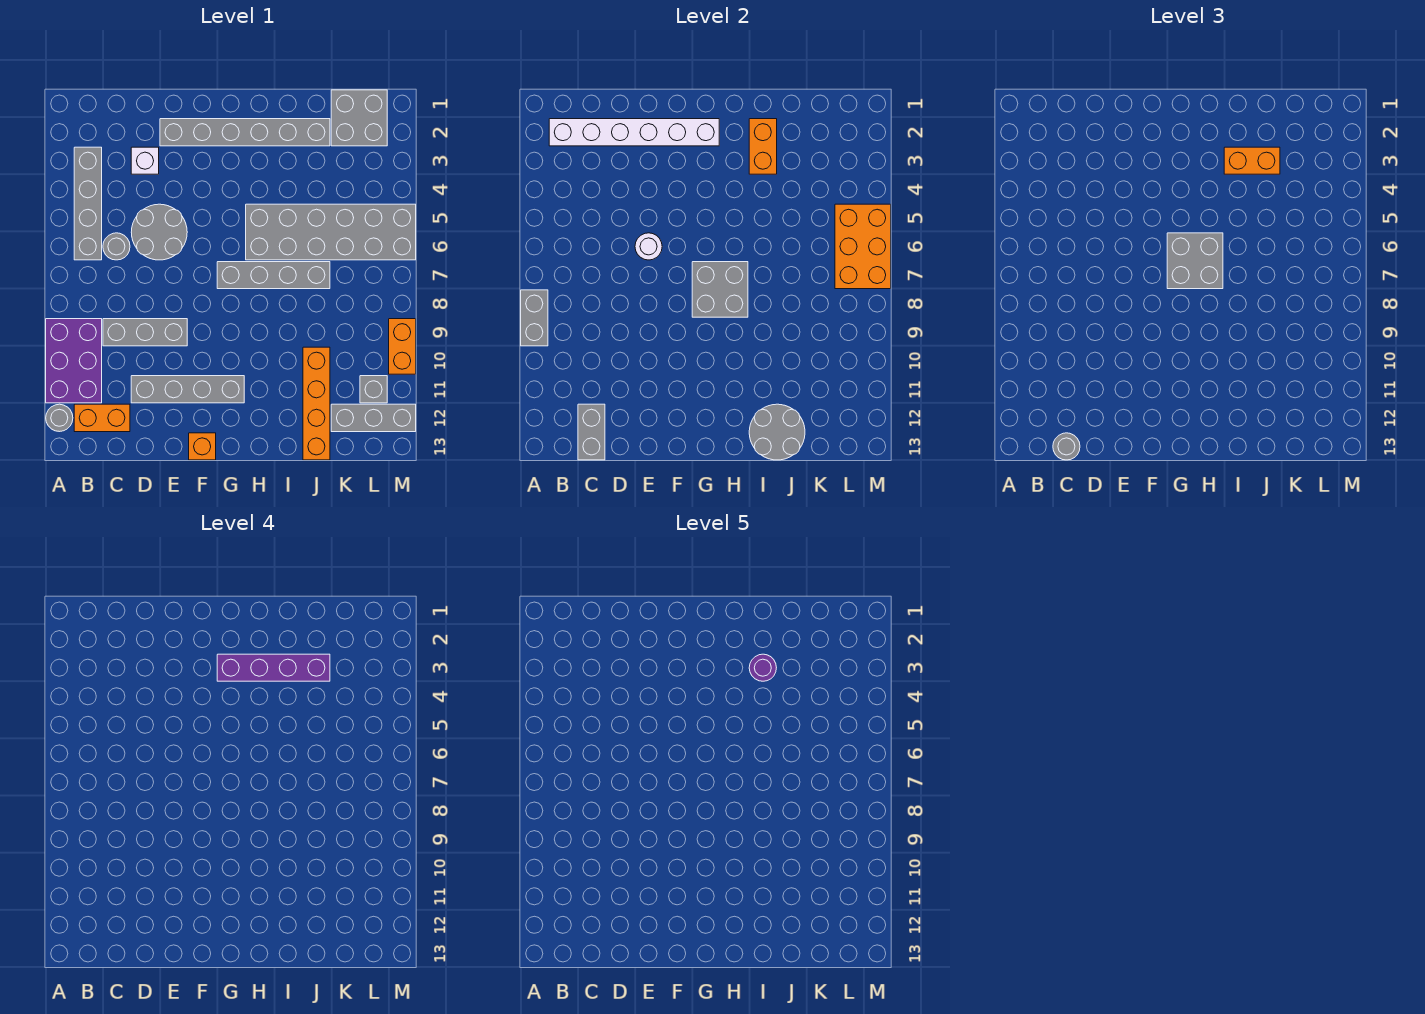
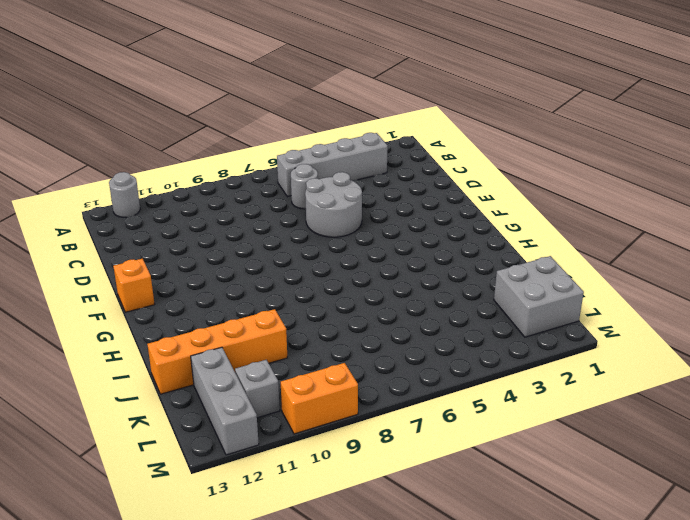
none -> purple 2x3 brick [46,319,102,403]
none -> orange 1x2 brick [74,404,130,432]
none -> grey 1x3 brick [103,319,187,346]
none -> white 1x1 brick [131,147,159,174]

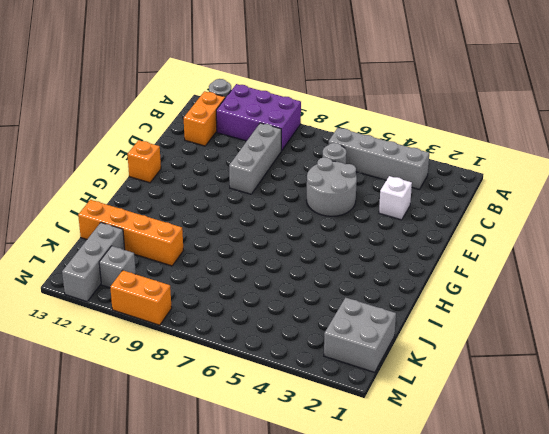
none -> grey 1x4 brick [131,376,244,403]
none -> grey 1x6 brick [160,119,330,146]
none -> grey 1x4 brick [217,262,330,289]
none -> grey 2x6 brick [246,204,416,260]

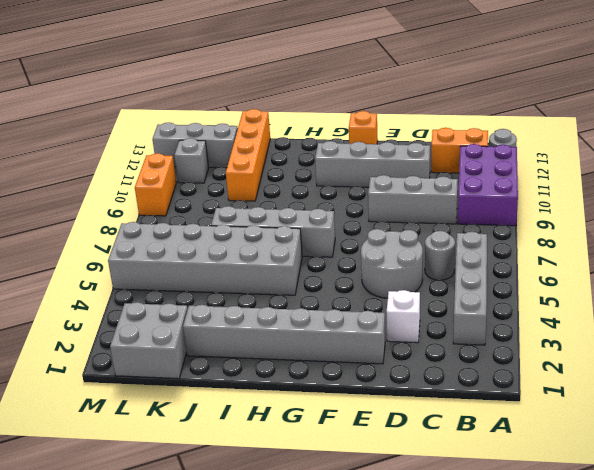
none -> grey 1x2 brick [521,290,548,346]
none -> white 1x6 brick [549,119,719,146]
none -> grey 1x2 brick [578,404,605,460]
none -> white 1x1 round brick [635,233,662,260]

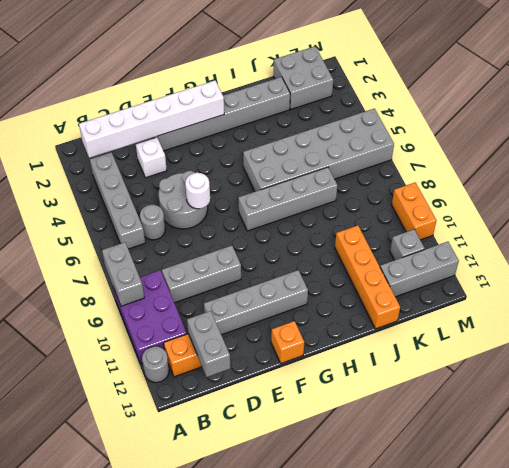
none -> grey 2x2 brick [692,262,748,317]
none -> orange 1x2 brick [749,119,777,174]
none -> grey 2x2 round brick [749,404,805,460]
none -> orange 2x3 brick [835,204,891,289]

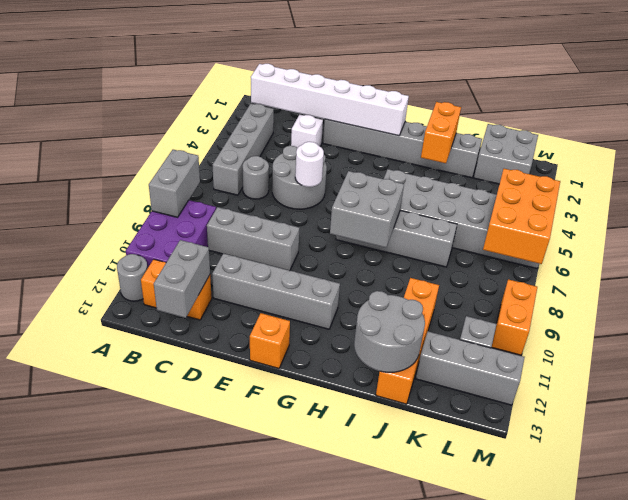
none -> grey 1x1 round brick [1053,433,1080,460]
none -> grey 2x2 brick [1167,233,1223,289]
none -> orange 1x2 brick [1224,147,1280,174]
none -> purple 1x4 brick [217,654,330,681]

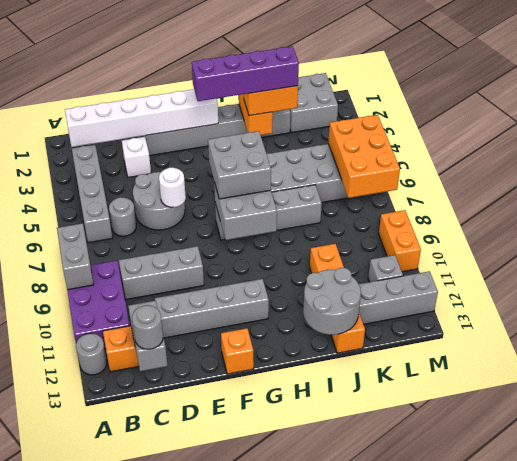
none -> purple 1x1 round brick [749,654,776,681]

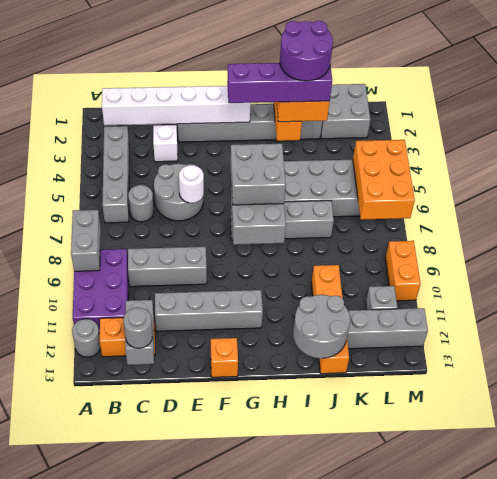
purple 2x2 round brick [280,21,333,81] -> purple 1x1 round brick [749,654,776,681]

